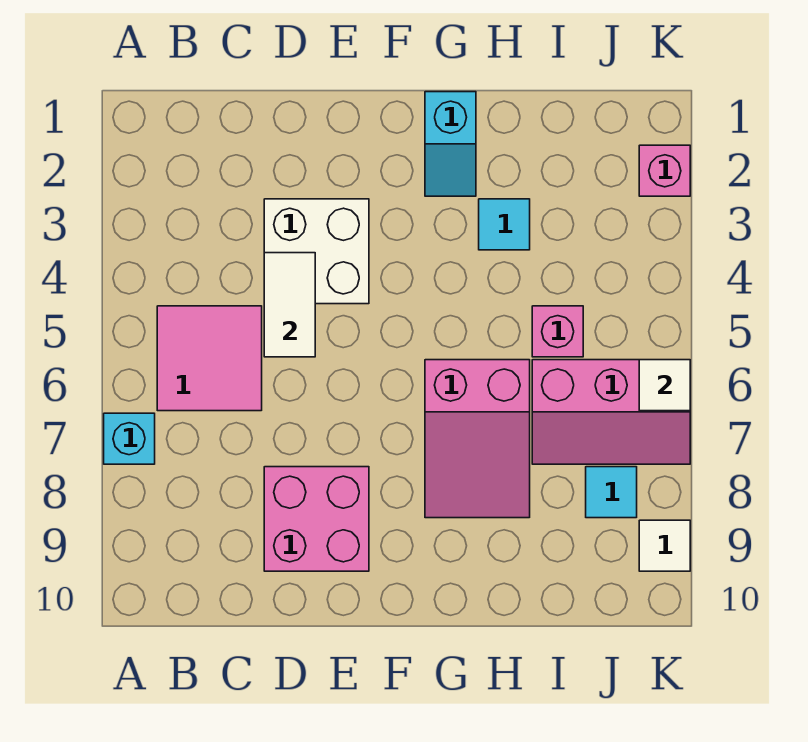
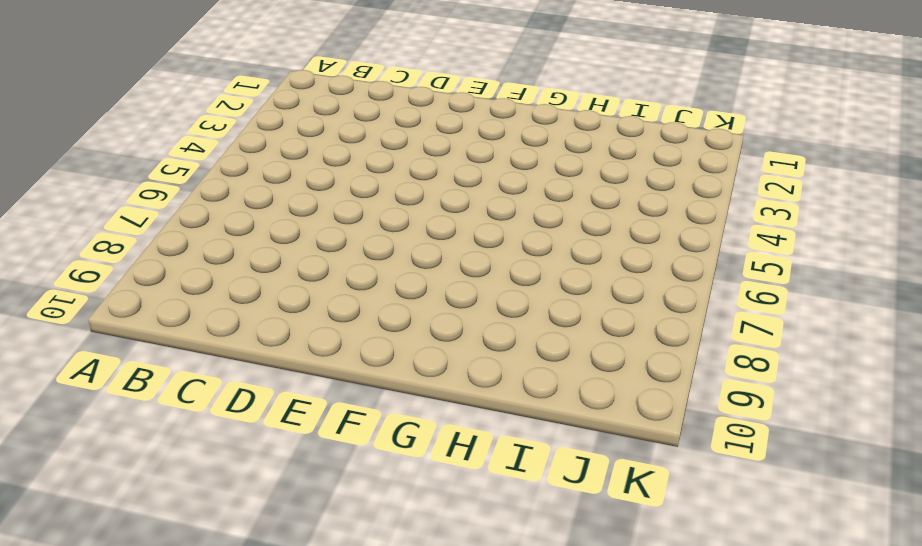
none -> cyan 1x1 brick [104,413,155,464]
none -> pink 2x2 tile [157,306,262,411]
none -> white 2x2 brick [264,199,369,304]

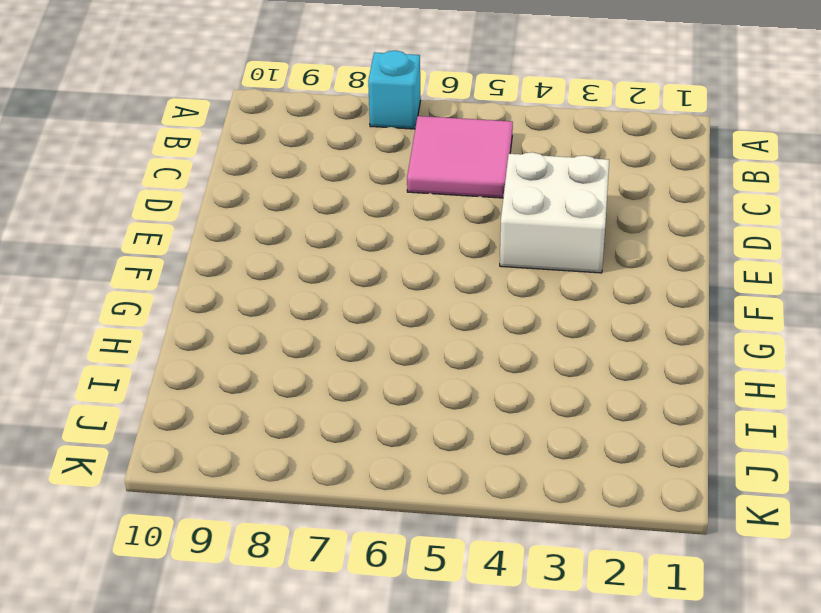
none -> pink 2x2 brick [264,467,369,571]
none -> cyan 1x2 slope [425,92,476,196]
none -> pink 2x3 slope [425,360,530,518]

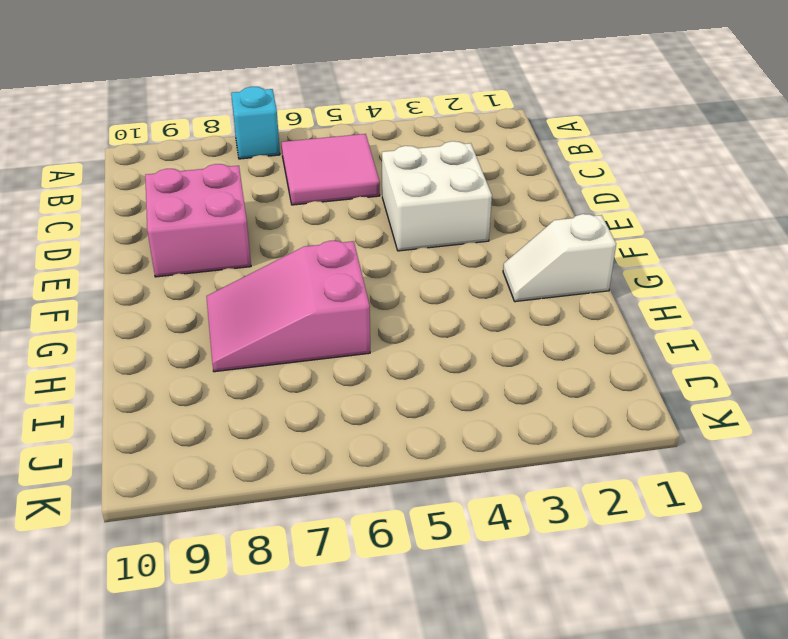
white 1x2 slope [503,214,616,302] -> cyan 1x2 slope [425,92,476,196]
none -> cyan 1x1 tile [479,199,530,250]
none -> pink 1x1 brick [532,306,583,357]
none -> pink 2x3 slope [532,360,690,464]

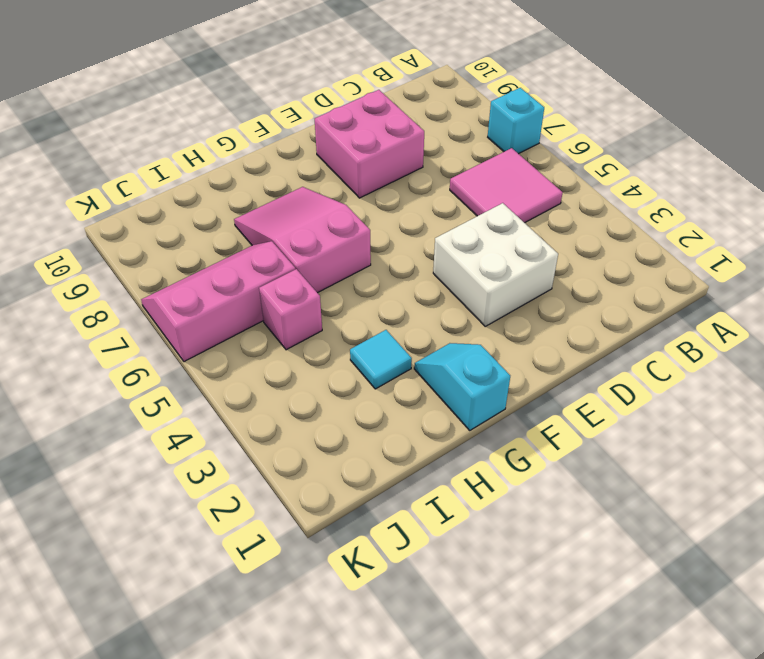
none -> cyan 1x1 tile [586,467,637,518]
none -> pink 1x1 brick [639,145,690,196]
none -> white 1x1 tile [639,520,690,571]

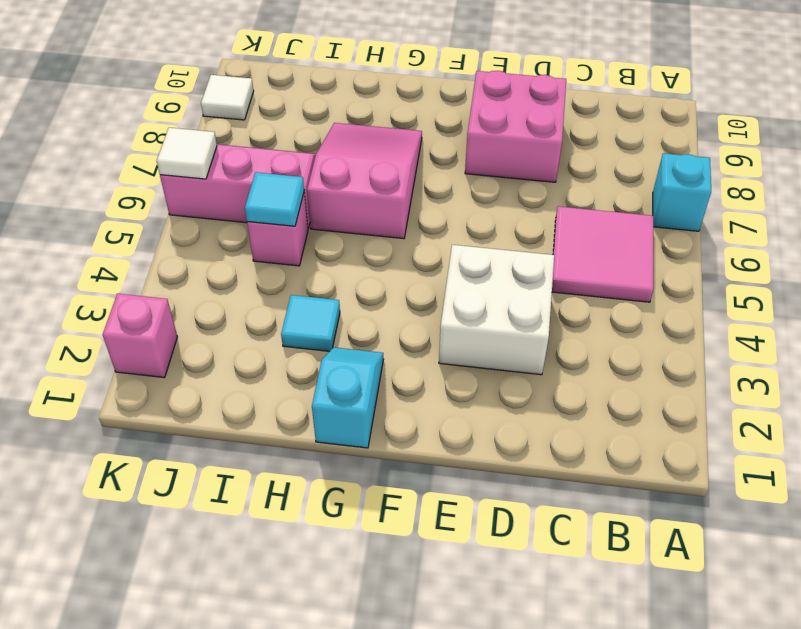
cyan 1x1 tile [245,172,304,226] -> cyan 1x1 tile moved to [586,467,637,518]
none -> white 1x2 tile [264,253,315,357]

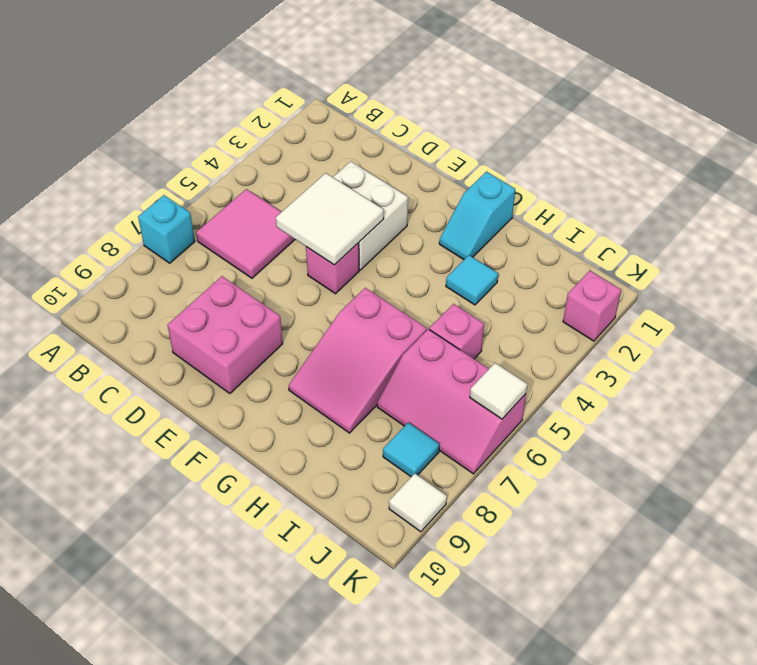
white 2x2 tile [276,173,384,265] -> white 1x2 tile [264,253,315,357]
pink 1x1 brick [306,243,359,294] -> none

